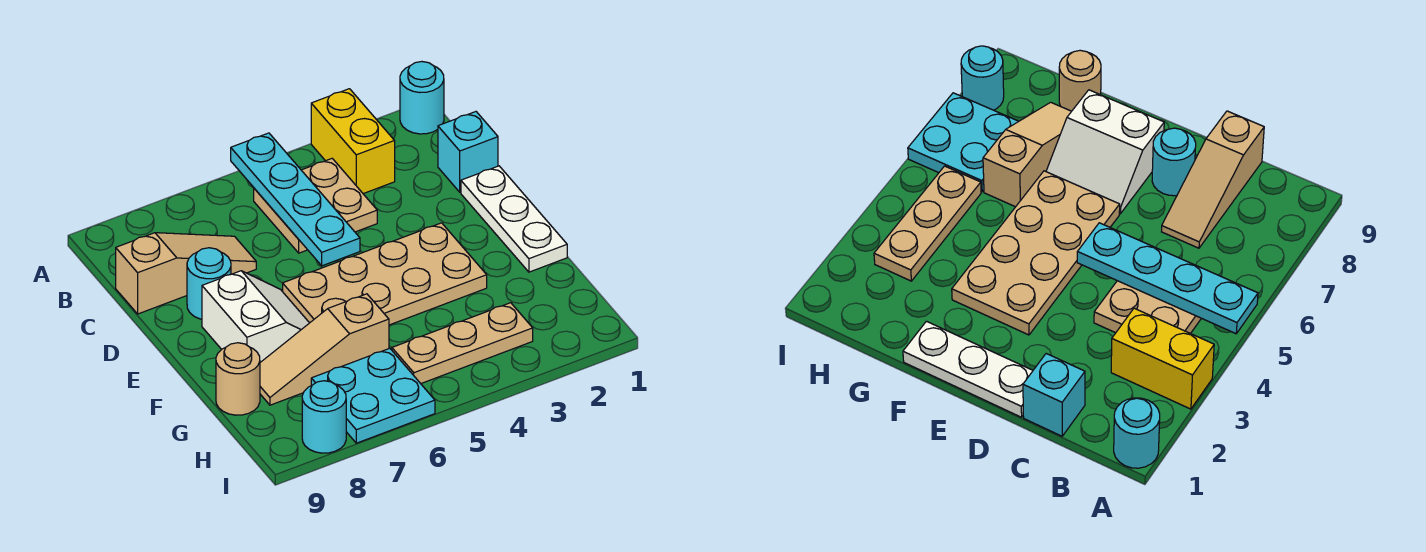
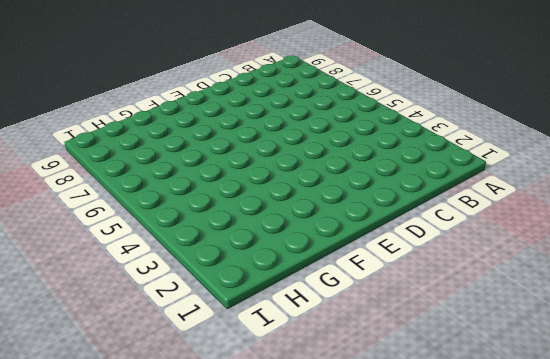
none -> cyan 1x1 round brick [400,62,444,134]
none -> yellow 1x2 brick [311,89,395,194]
none -> tan 2x2 plate [254,158,377,253]

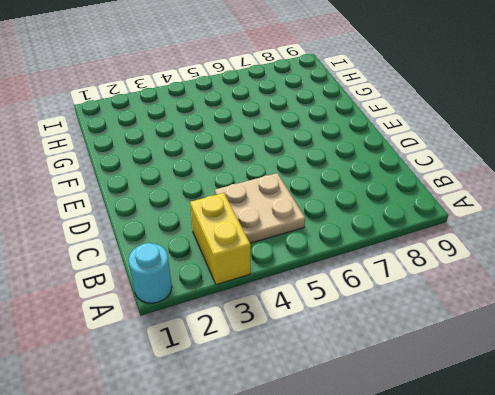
none -> cyan 1x1 brick [438,112,498,192]
none -> tan 1x3 slope [116,233,256,314]
none -> white 1x3 plate [461,166,567,272]

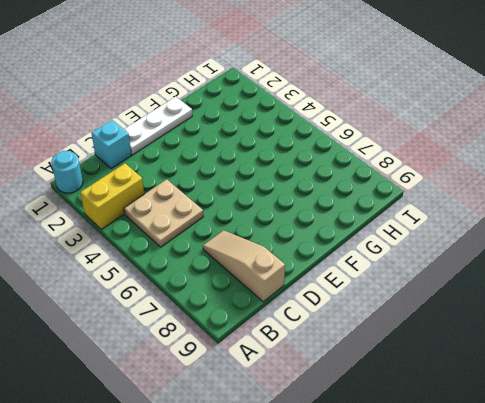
none -> cyan 1x1 round brick [187,248,231,319]
none -> tan 2x4 plate [283,223,487,325]
none -> white 2x2 slope [202,271,309,362]

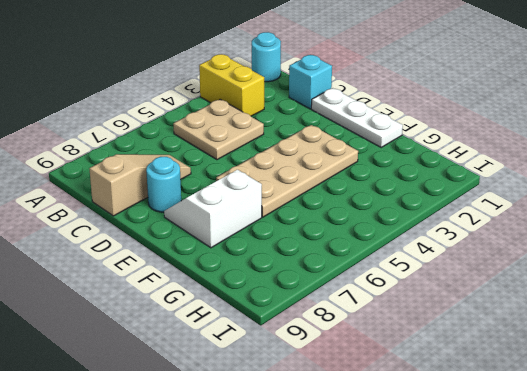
white 2x2 slope [164,170,262,248] -> white 2x2 slope turned to [202,271,309,362]
none -> tan 1x3 slope [260,294,389,405]
none -> tan 1x1 round brick [216,343,260,415]
none -> tan 1x3 plate [392,303,533,384]

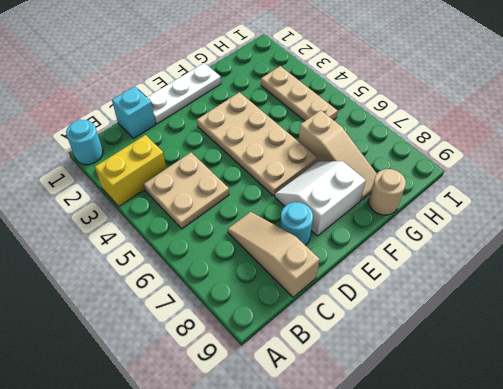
none -> cyan 2x2 plate [311,348,435,443]
none -> cyan 1x1 round brick [302,381,346,453]
none -> cyan 1x4 plate [231,133,360,266]

